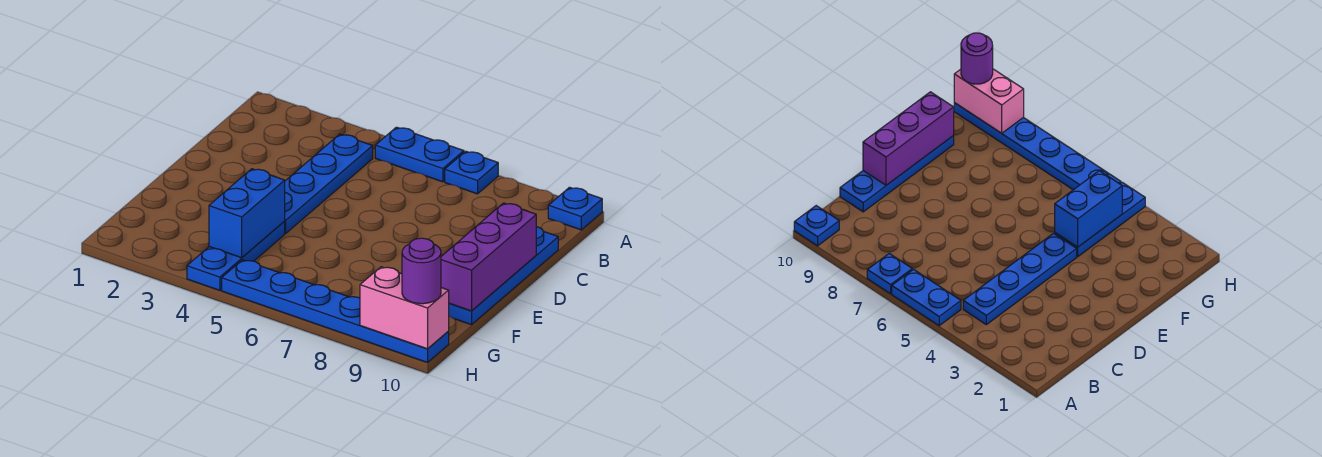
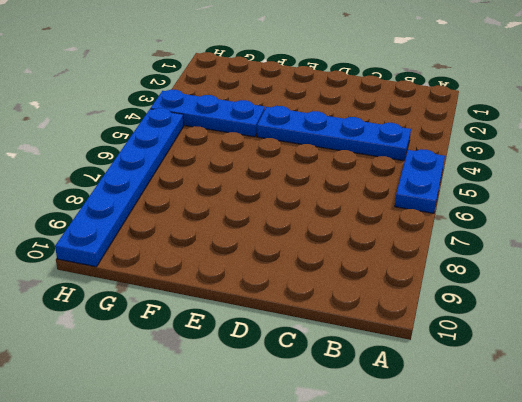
none -> blue 1x1 plate [445,151,498,194]
none -> blue 1x1 plate [548,187,602,230]

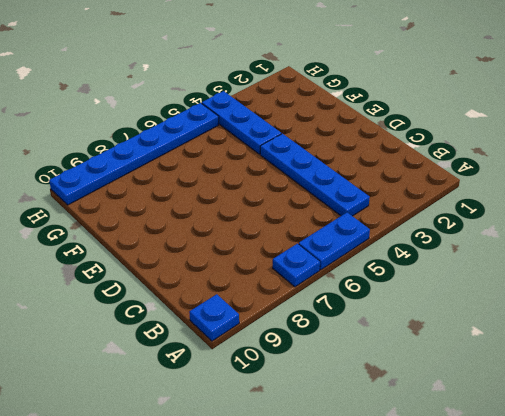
none -> blue 1x4 plate [449,227,558,325]
none -> purple 1x3 brick [441,203,536,311]

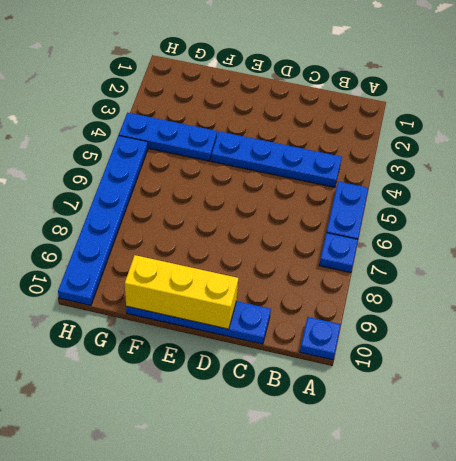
yellow 1x3 brick [125,255,238,329] -> purple 1x3 brick [441,203,536,311]
none -> blue 1x2 brick [209,169,285,258]
none -> pink 1x2 brick [360,267,449,349]

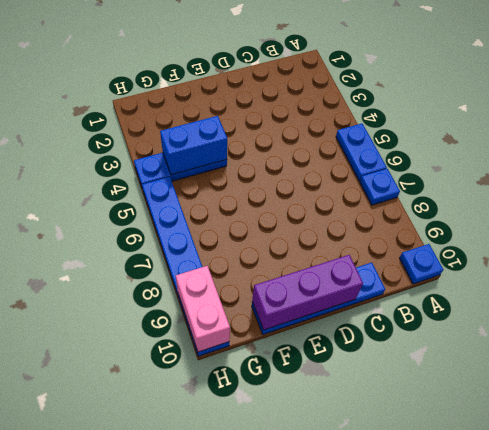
none -> blue 1x4 plate [284,134,373,233]
none -> purple 1x1 round brick [402,238,441,304]

